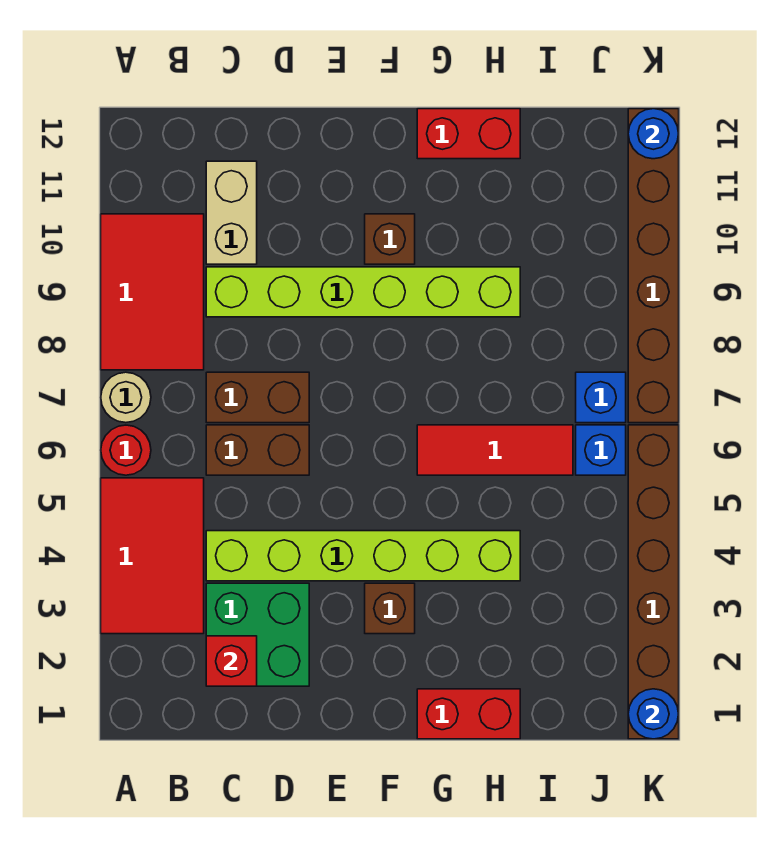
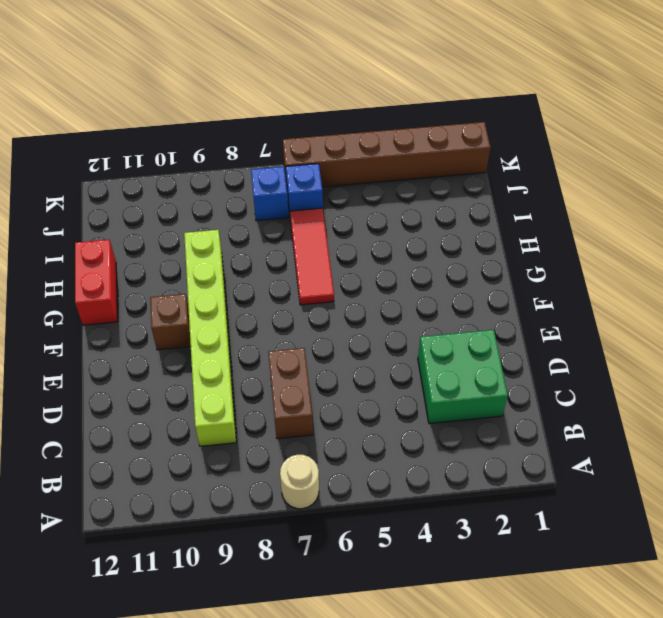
none -> red 2x3 tile [101,478,204,634]
none -> red 1x1 round brick [101,425,151,475]
none -> red 2x3 tile [101,214,204,370]

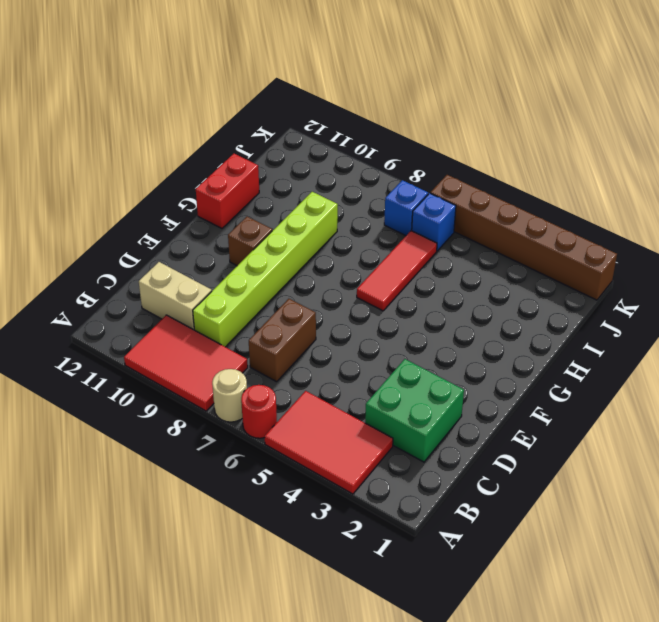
none -> lime 1x6 brick [206,531,520,581]
none -> brown 1x2 brick [206,425,309,475]
none -> brown 1x1 brick [365,583,415,634]

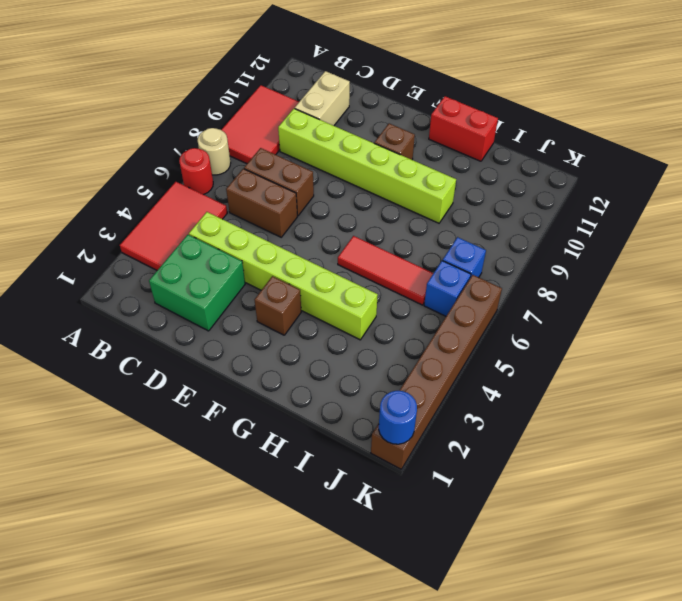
none -> red 1x2 brick [417,689,520,739]
none -> brown 1x6 brick [628,109,679,423]
none -> red 1x1 brick [206,636,257,686]

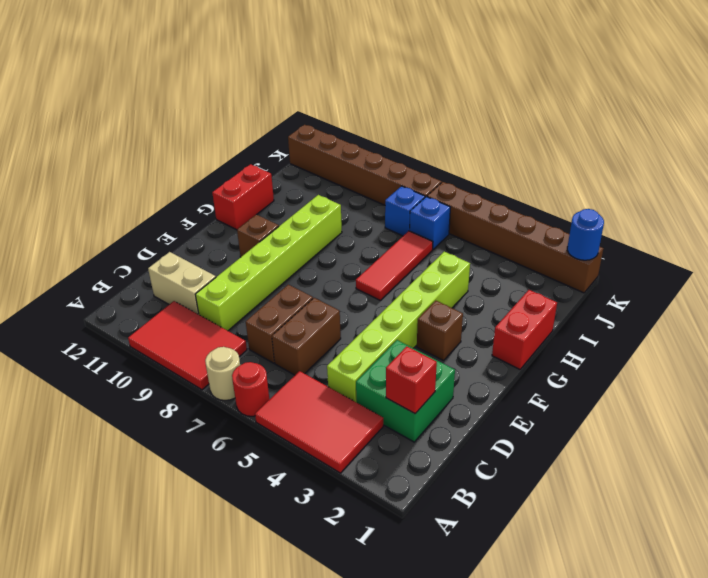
none -> blue 1x1 round brick [628,109,679,159]

